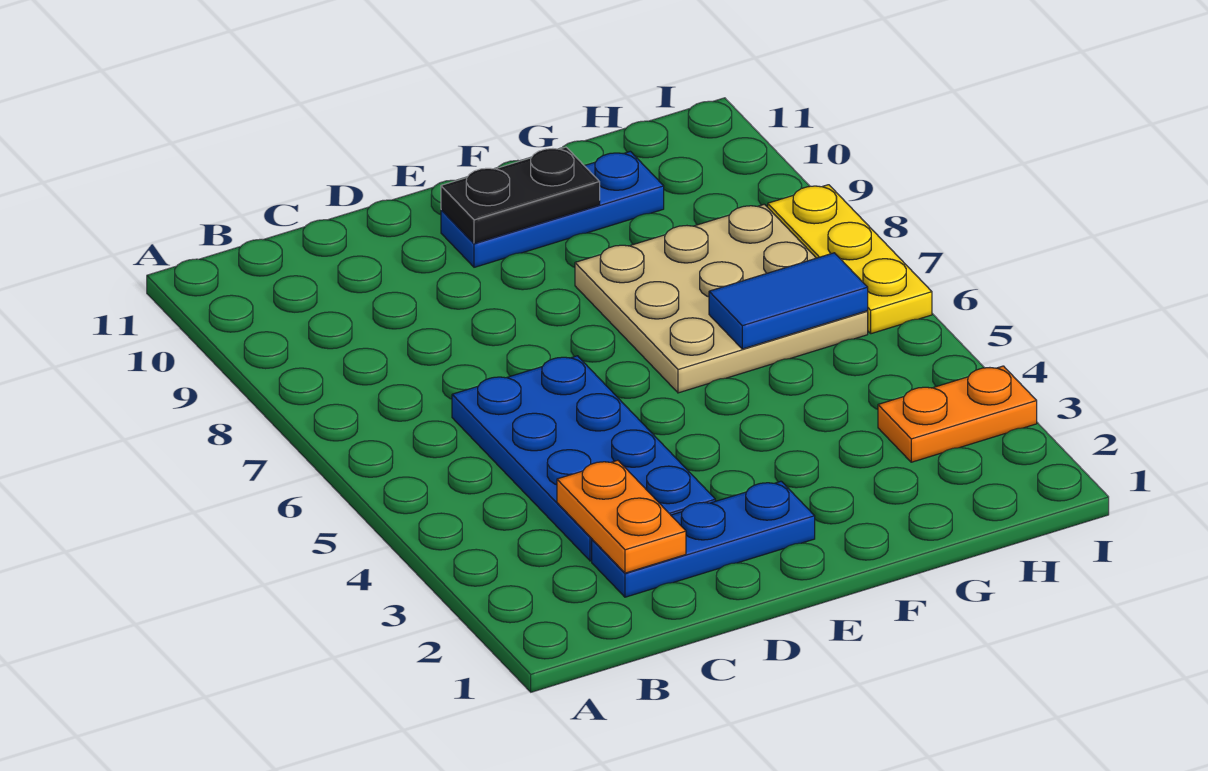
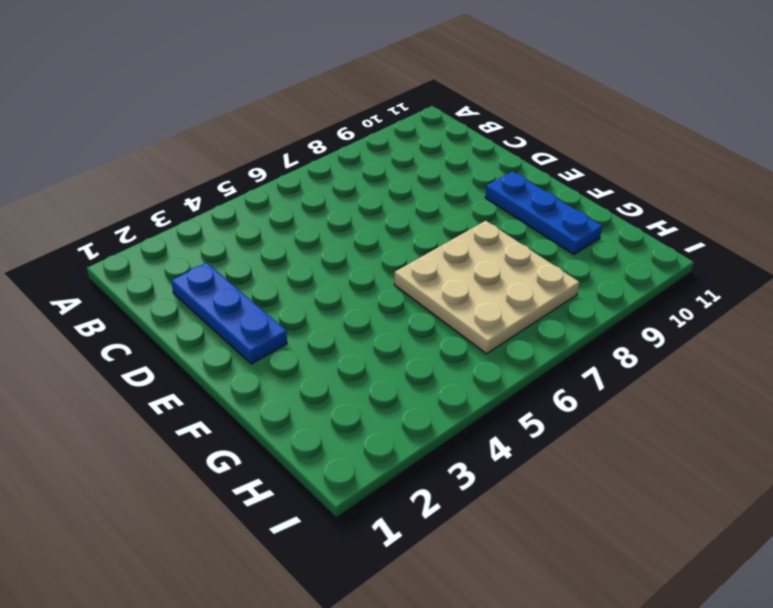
none -> blue 2x4 plate [452,356,715,561]
none -> orange 1x2 plate [878,366,1037,462]

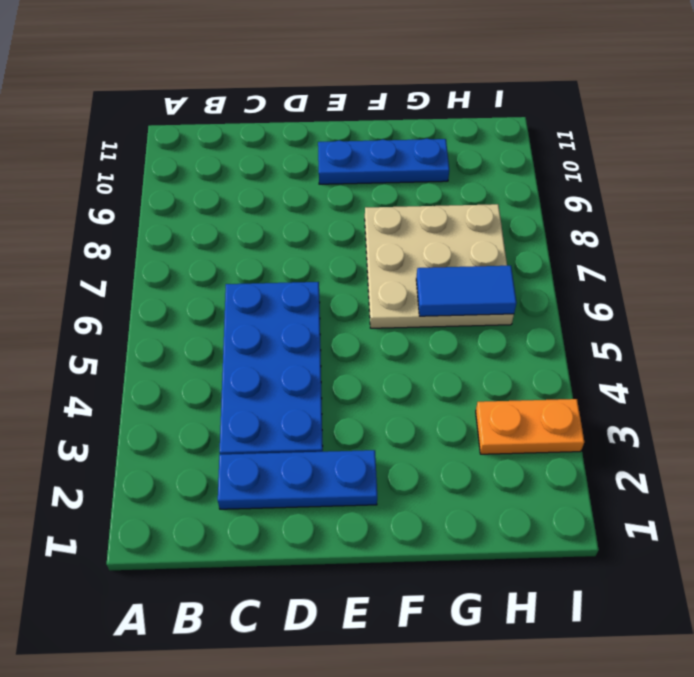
none -> yellow 1x3 plate [768,185,932,334]
none -> orange 1x2 plate [557,460,686,573]

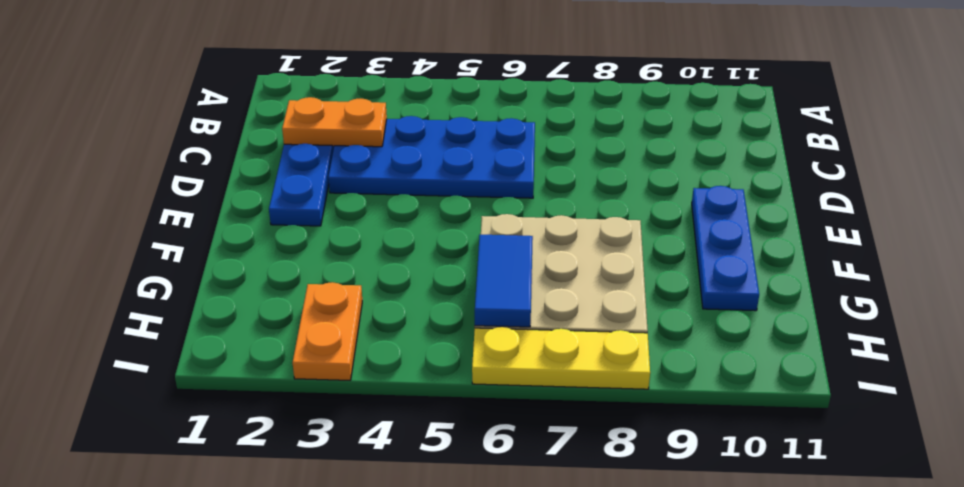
none -> black 1x2 plate [441,147,600,243]

